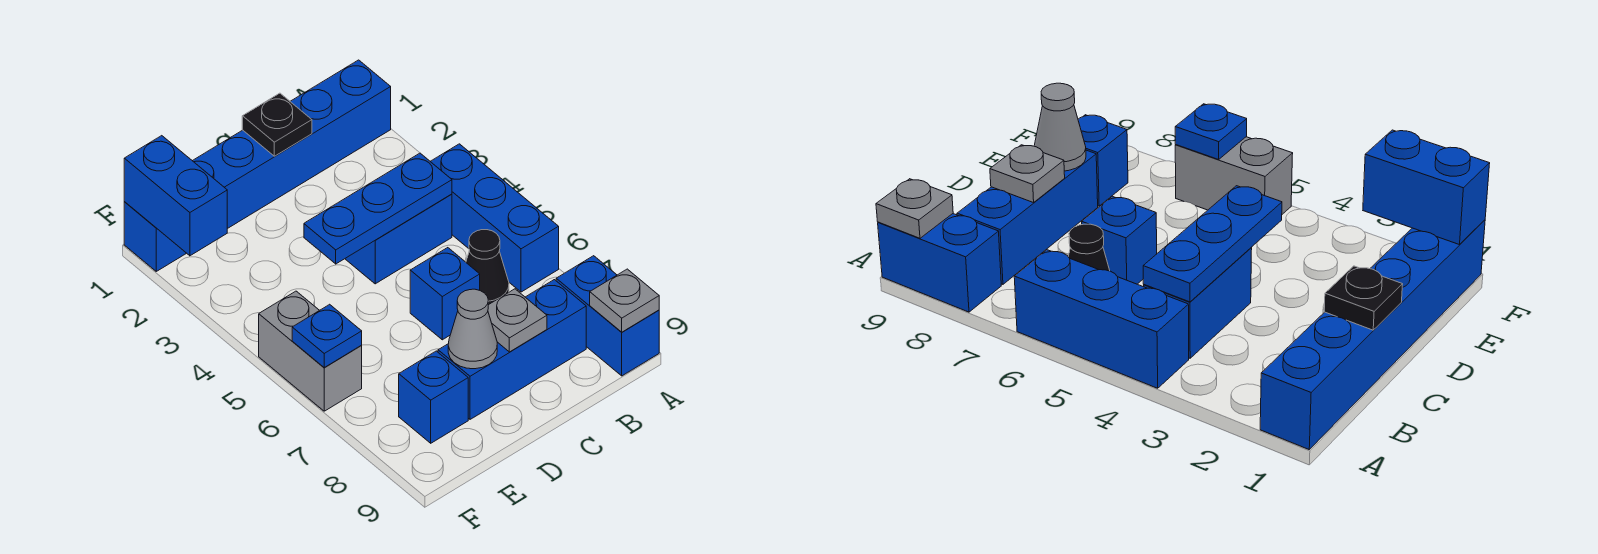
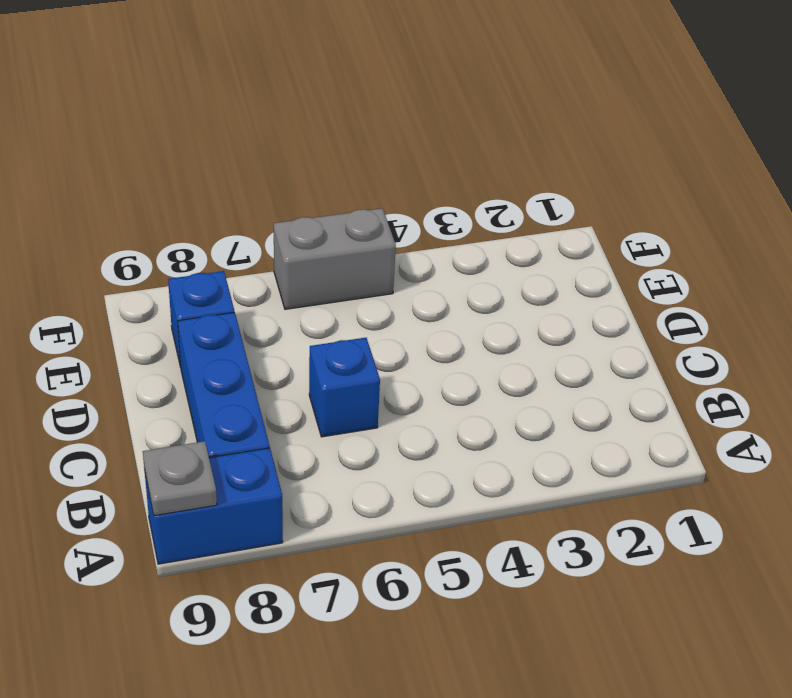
none -> blue 1x6 brick [124,60,391,271]
none -> blue 1x3 brick [430,144,559,292]
none -> blue 1x2 brick [345,194,452,284]

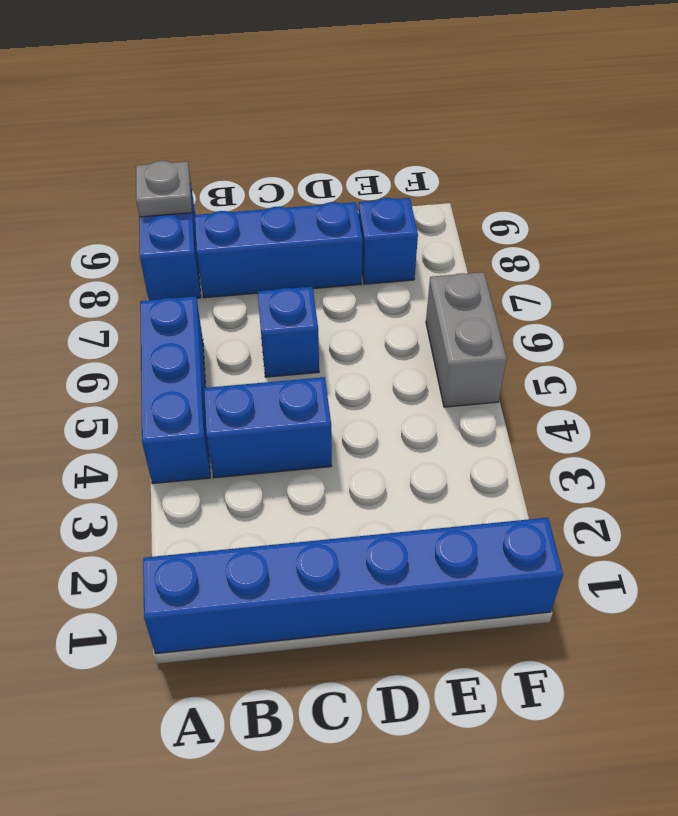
none -> black 1x1 cone [466,230,509,305]
none -> blue 1x3 plate [304,153,452,264]
none -> black 1x1 plate [242,93,312,156]

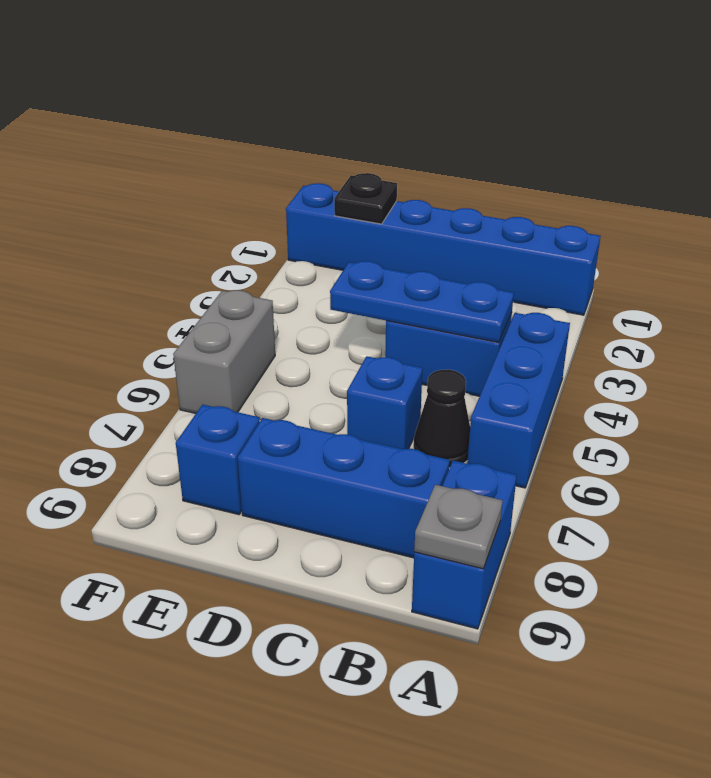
black 1x1 plate [334,173,397,224] -> black 1x1 plate moved to [242,93,312,156]
none -> grey 1x1 plate [488,289,547,352]
none -> grey 1x1 cone [448,289,497,369]
none -> blue 1x2 brick [124,136,227,256]

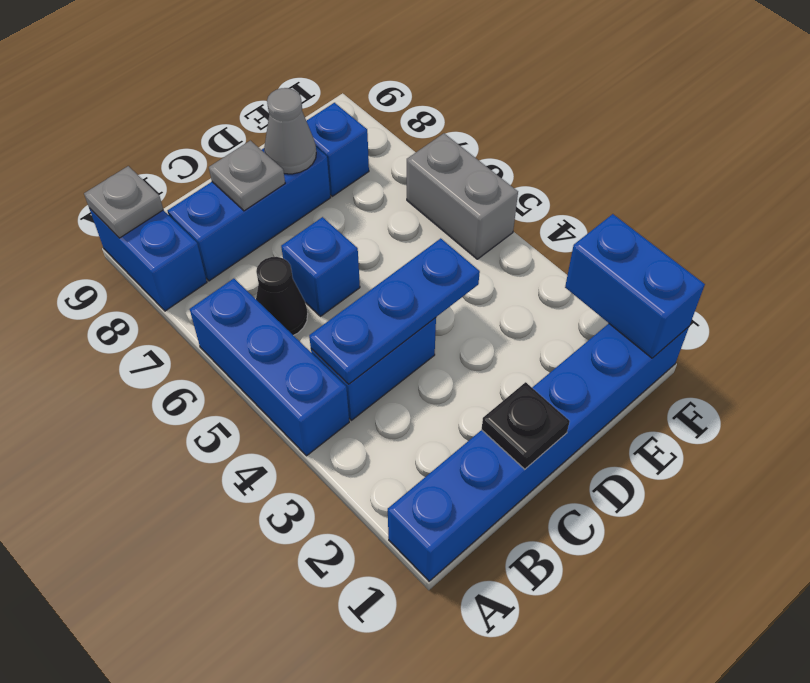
none -> blue 1x1 plate [292,304,362,367]

